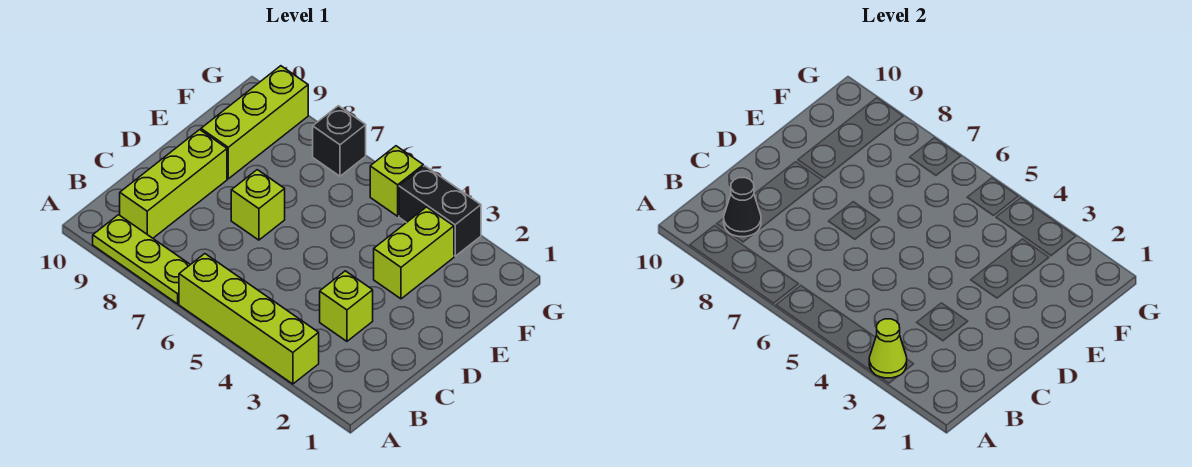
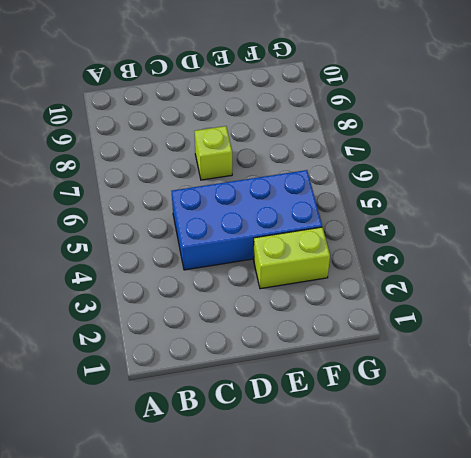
blue 2x4 brick [172,170,322,270] -> none
none -> lime 1x4 brick [179,254,319,384]
none -> lime 1x3 plate [93,215,190,304]
none -> lime 1x3 brick [120,130,227,238]

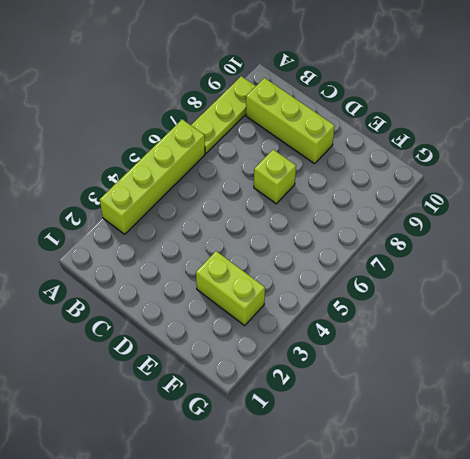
none -> lime 1x1 brick [320,271,373,341]
none -> lime 1x3 brick [201,66,308,179]
none -> black 1x2 brick [399,166,481,256]

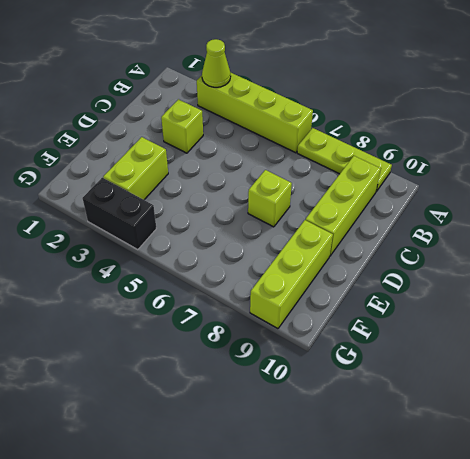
none -> lime 1x1 brick [370,146,423,216]
none -> black 1x1 brick [313,106,366,176]
none -> black 1x1 cone [724,178,761,237]

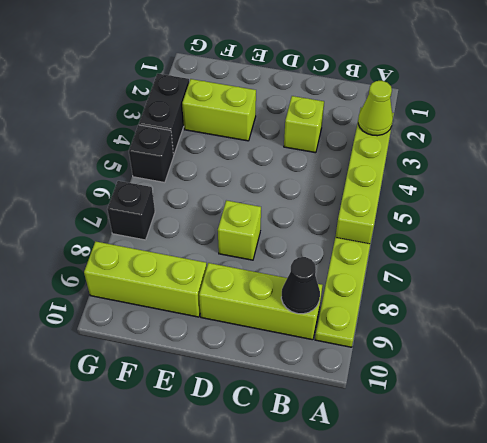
black 1x1 brick [129,125,174,183] -> lime 1x1 brick [370,146,423,216]

